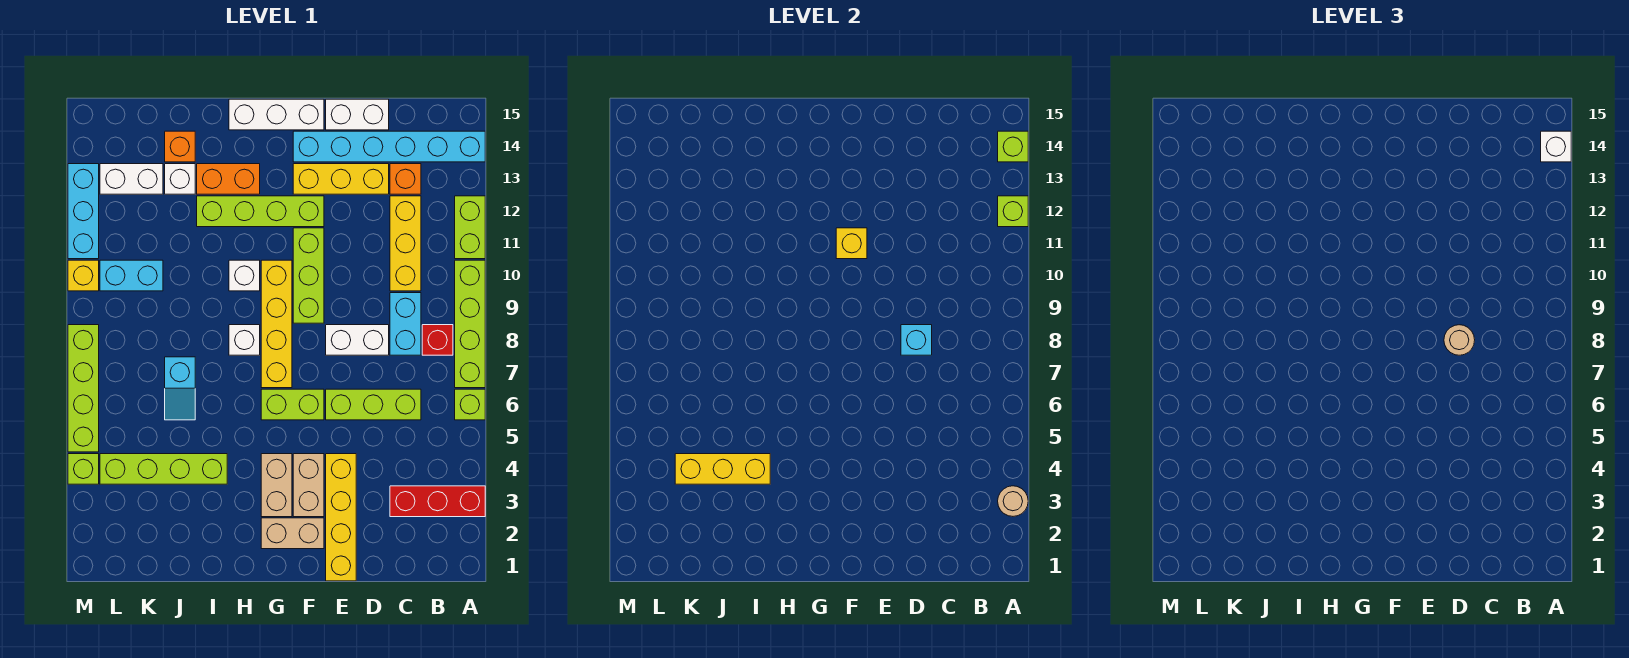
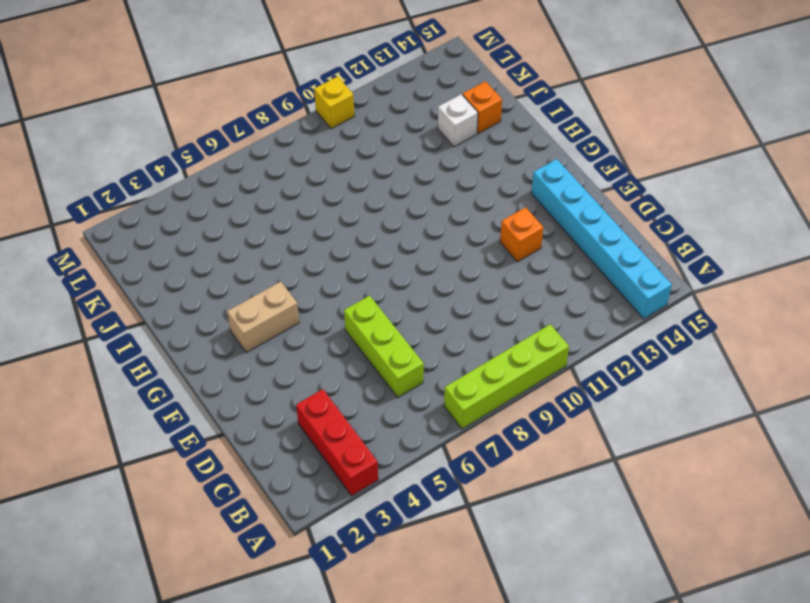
orange 1x1 brick [500,207,543,262] -> orange 1x1 brick moved to [390,164,421,194]
none -> lime 1x1 brick [455,389,485,420]
none -> lime 1x2 brick [455,196,485,259]
none -> red 1x1 brick [422,325,453,355]
none -> cyan 1x2 brick [390,293,421,355]

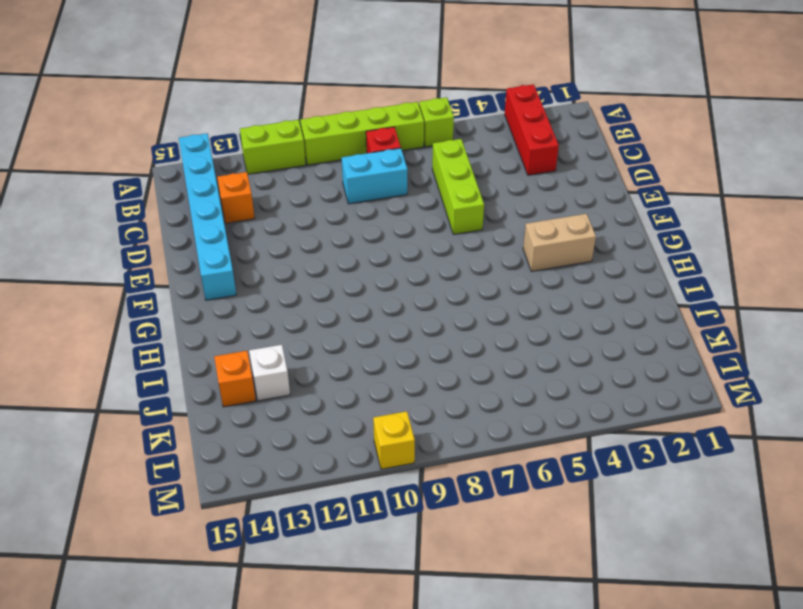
none -> yellow 1x3 brick [390,196,421,291]
none -> white 1x2 brick [326,325,389,355]
none -> yellow 1x3 brick [293,164,389,194]
none -> white 1x2 brick [326,99,389,130]

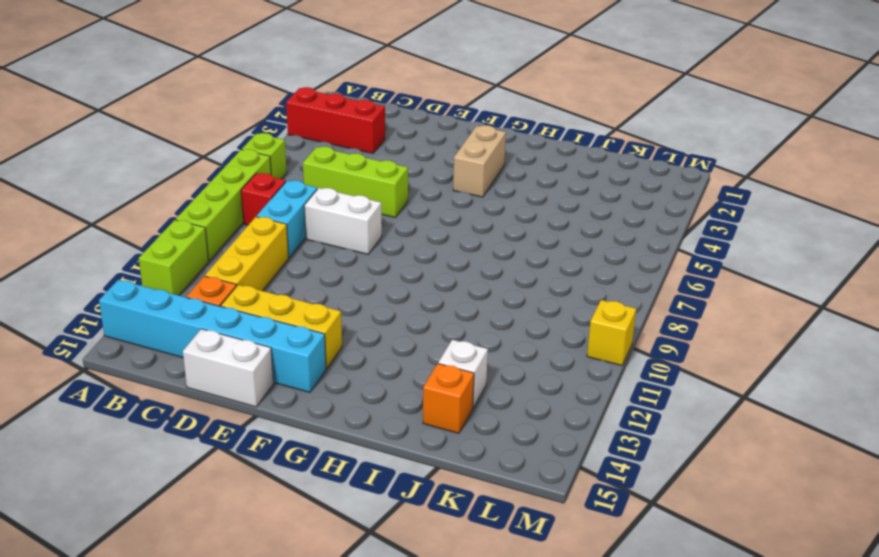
none -> yellow 1x4 brick [326,454,356,581]
none -> tan 1x2 brick [261,518,324,549]
none -> tan 1x2 brick [293,454,324,517]
none -> lime 1x2 brick [261,389,324,420]

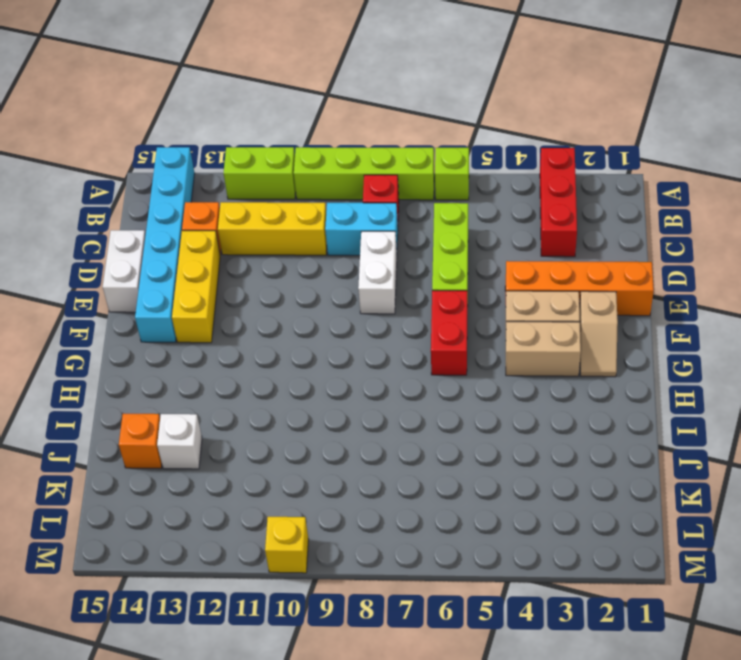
orange 1x4 brick [505,261,654,316] -> yellow 1x4 brick [326,454,356,581]
tan 1x2 slope [579,291,618,377] -> tan 1x2 brick [261,518,324,549]
red 1x2 brick [431,291,467,375] -> lime 1x2 brick [261,389,324,420]
none -> lime 1x3 brick [293,228,324,323]
none -> lime 1x4 brick [197,196,324,227]
none -> white 1x3 brick [229,99,324,130]
none -> yellow 1x4 brick [261,260,292,388]

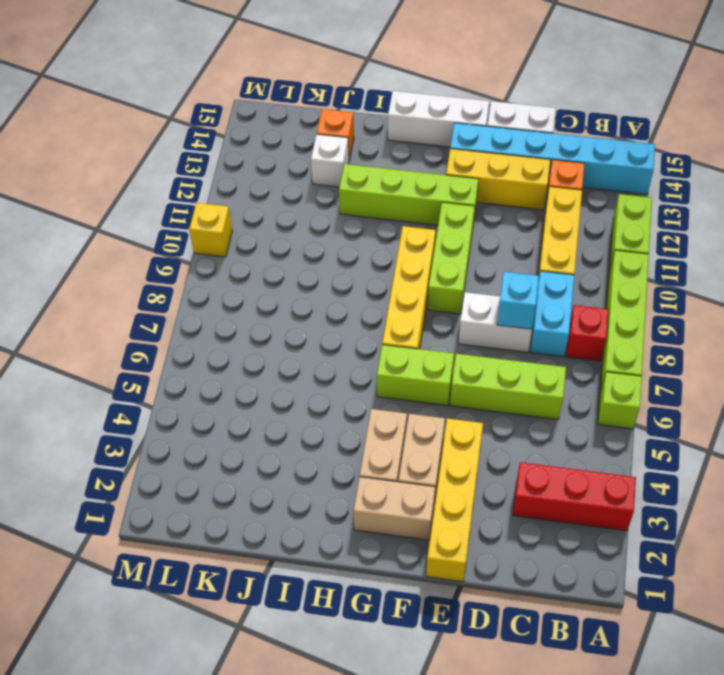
none -> white 1x1 brick [229,325,260,355]
none -> white 1x1 brick [229,260,260,291]
none -> orange 1x2 brick [197,164,260,194]
none -> lime 1x4 brick [100,454,227,484]

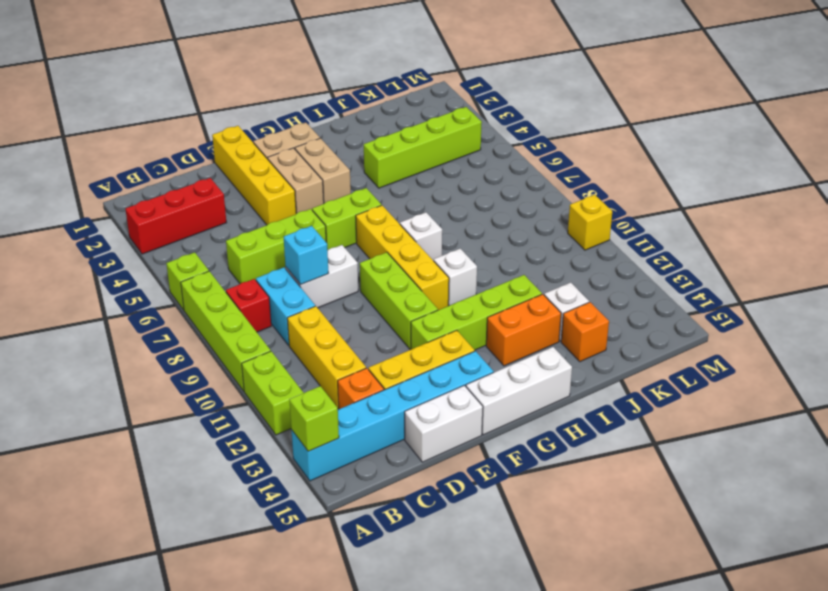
none -> cyan 1x2 slope [165,357,195,420]
none -> cyan 1x2 brick [100,260,163,291]
none -> white 1x2 brick [100,164,163,194]
none -> lime 1x1 brick [68,454,99,484]

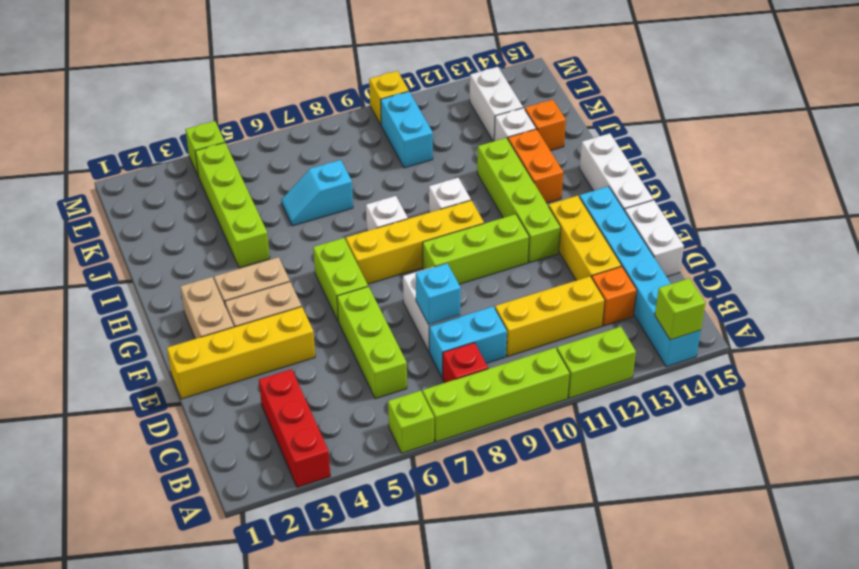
none -> lime 1x4 brick [68,325,99,452]
none -> cyan 1x3 brick [68,164,99,259]
none -> tan 1x1 round brick [998,486,1028,516]
none -> lime 1x1 brick [998,196,1028,227]

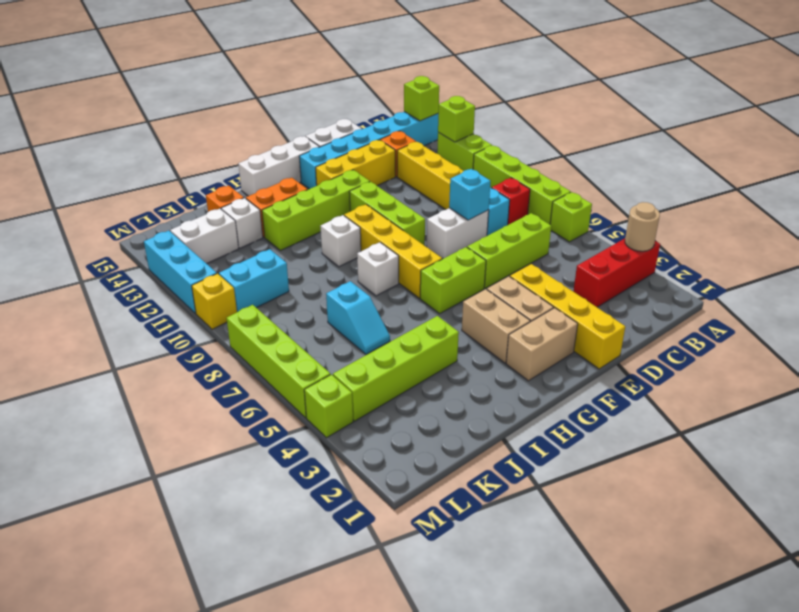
none -> yellow 1x1 brick [836,228,867,259]
none -> yellow 1x3 brick [675,454,770,484]
none -> white 1x1 brick [1541,131,1571,162]
none -> tan 1x1 round brick [1444,325,1475,355]

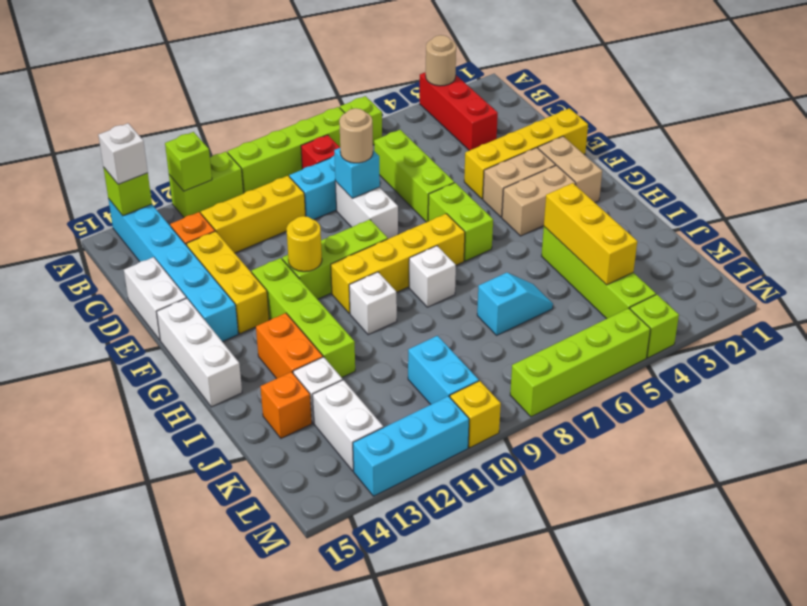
yellow 1x1 round brick [286,216,322,272] -> yellow 1x1 brick [836,228,867,259]

